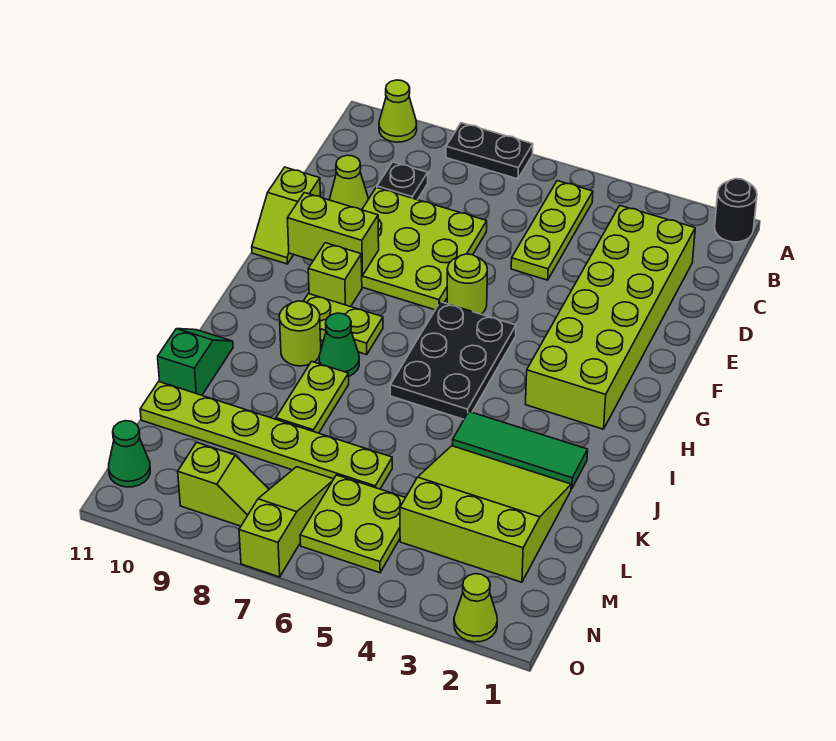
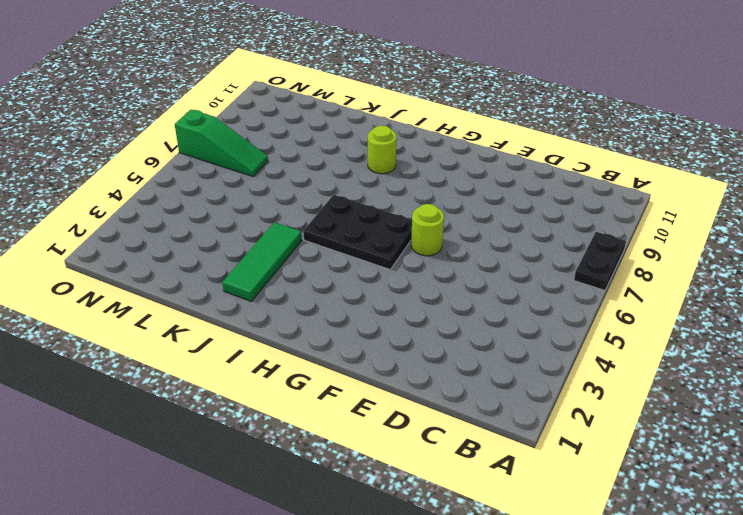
green 1x3 slope [175,110,268,176] -> lime 1x3 slope [239,467,333,577]
none -> black 1x1 round brick [715,179,757,242]
none -> lime 1x1 cone [379,80,417,142]
none -> lime 1x3 plate [511,181,593,280]

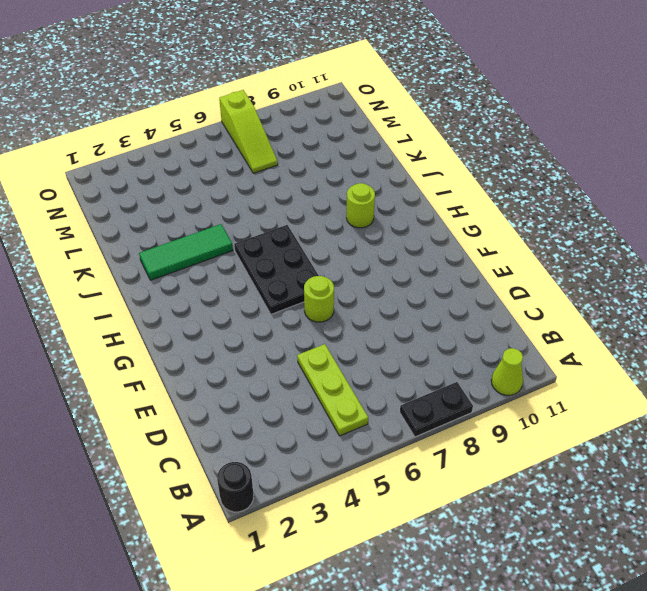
none -> lime 2x6 brick [526,206,695,429]
none -> black 1x1 plate [377,162,428,200]
none -> lime 3x3 plate [362,187,487,310]

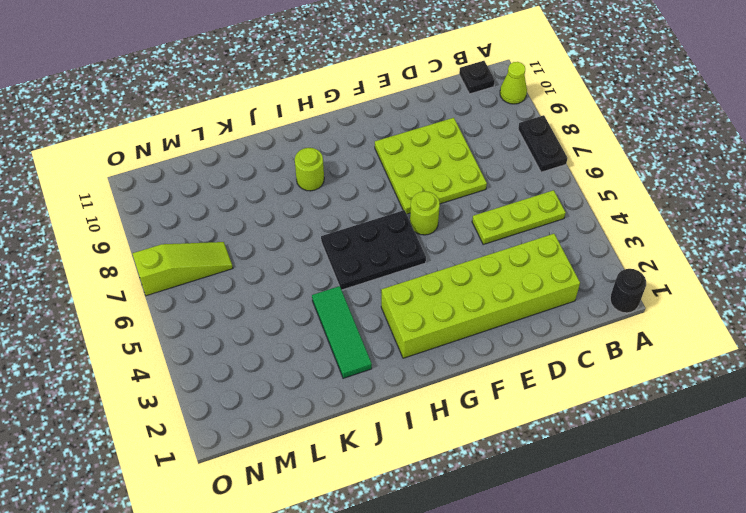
black 1x1 plate [459,61,495,94] -> black 1x1 plate moved to [377,162,428,200]
none -> lime 1x1 cone [330,155,368,210]
none -> lime 1x2 slope [252,167,320,264]
none -> lime 1x1 brick [308,243,362,307]

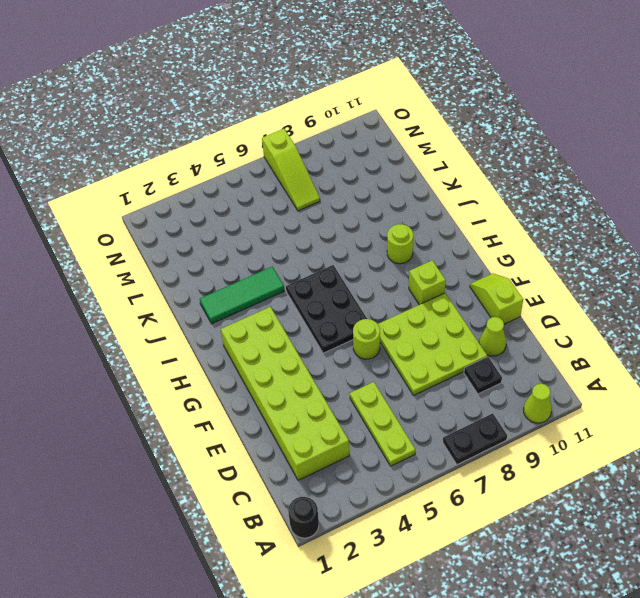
none -> lime 1x2 plate [303,294,383,355]
none -> green 1x1 cone [319,313,359,377]
none -> lime 1x2 plate [276,361,349,433]

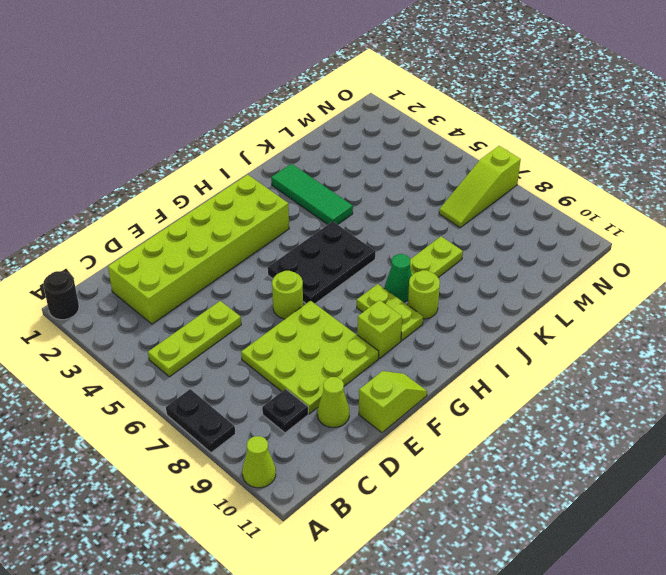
none -> green 1x2 slope [158,329,233,395]
none -> lime 3x3 slope [400,446,571,582]
none -> lime 1x6 plate [140,382,392,489]

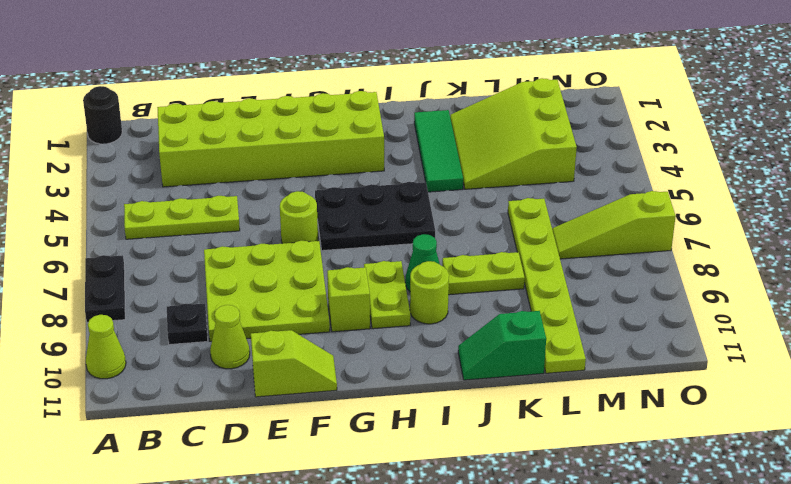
none -> lime 2x2 plate [300,475,405,573]
none -> lime 1x2 slope [178,442,269,526]
none -> green 1x1 cone [109,421,150,487]

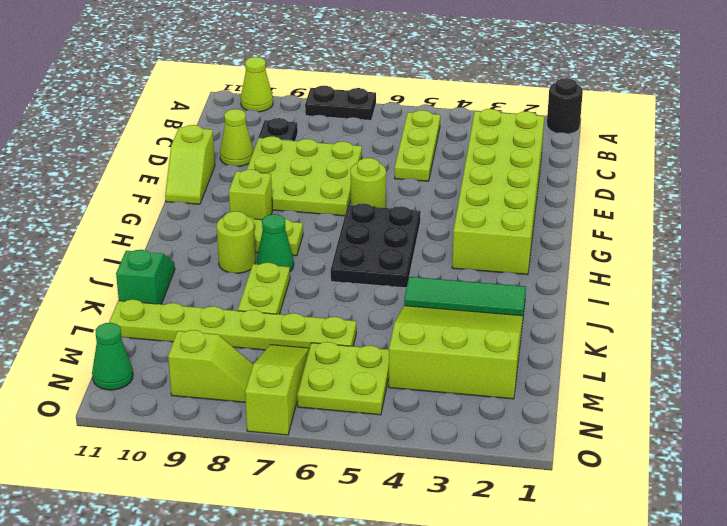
none -> lime 1x1 cone [454,574,497,642]
none -> lime 1x2 brick [287,193,379,276]

